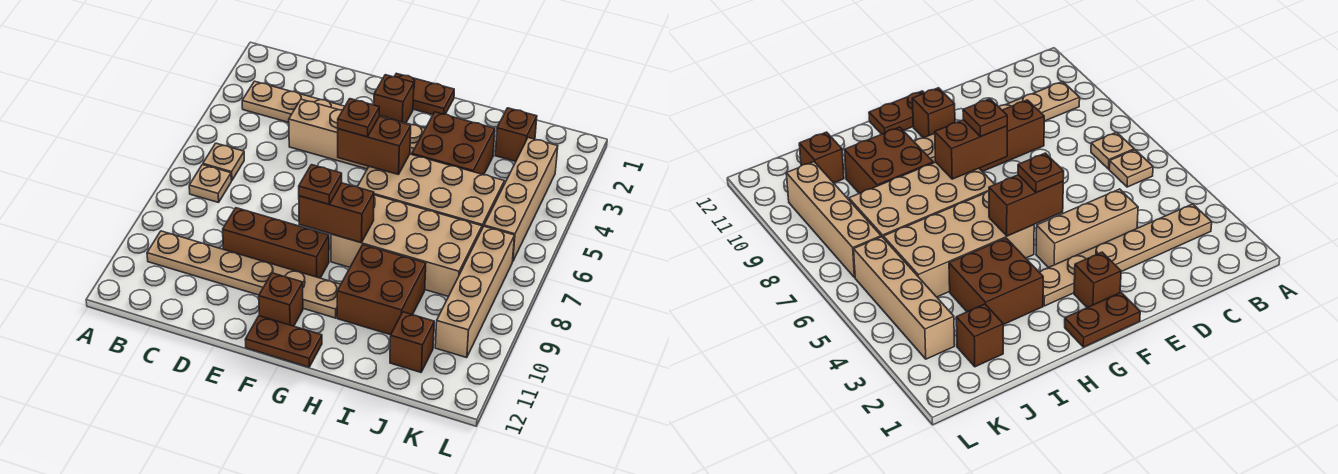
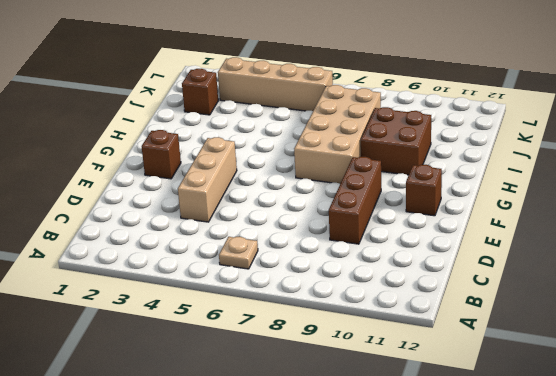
none -> tan 1x6 plate [242,81,425,155]
none -> tan 1x1 plate [189,165,231,203]
none -> tan 1x6 plate [147,231,341,318]

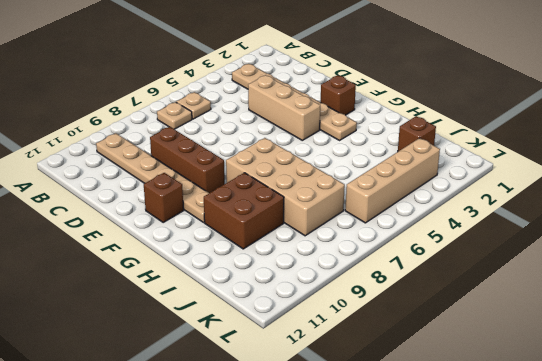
none -> brown 1x2 plate [394,73,454,115]
none -> brown 1x2 plate [245,316,322,367]
none -> tan 2x4 brick [357,154,505,228]

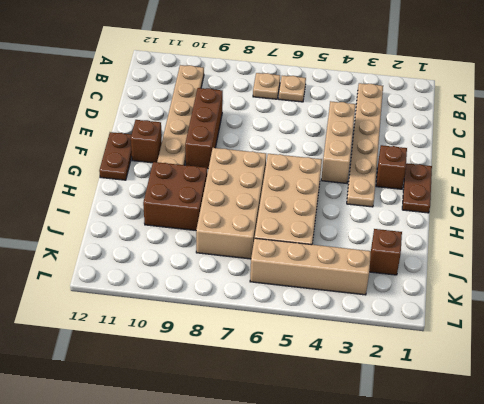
none -> brown 2x2 brick [412,112,495,175]
none -> brown 1x1 brick [390,312,434,372]
none -> tan 1x4 brick [435,226,514,358]

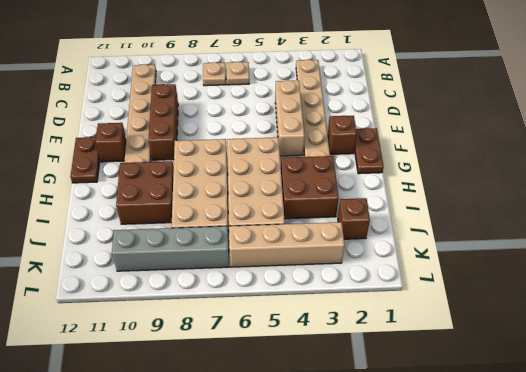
grey 1x4 brick [112,226,229,271] -> tan 1x4 brick [435,226,514,358]
none -> brown 1x1 brick [390,312,434,372]
none -> brown 1x2 brick [338,116,411,175]
none -> brown 1x2 brick [299,183,374,243]

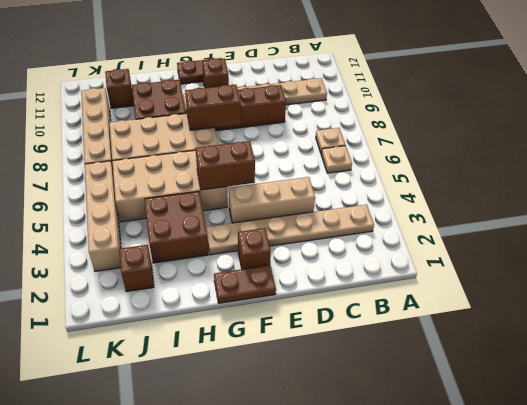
none -> brown 1x1 plate [338,99,379,137]
none -> brown 1x1 plate [299,165,342,204]

